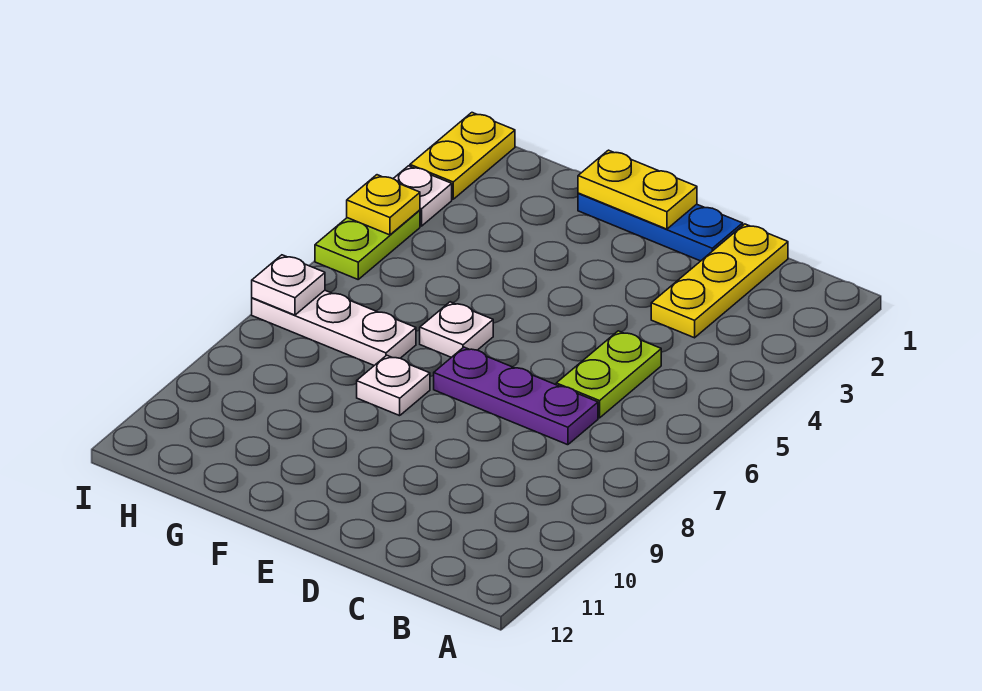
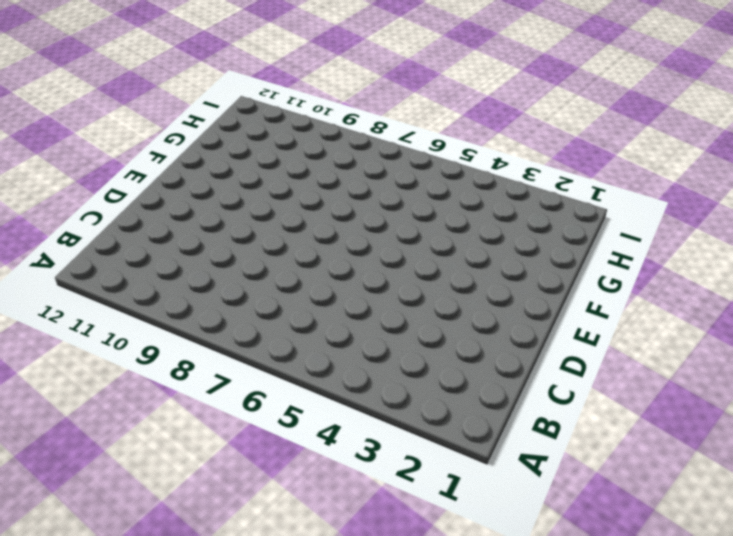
none -> yellow 1x3 plate [651,224,788,338]
none -> lime 1x2 plate [556,331,661,418]
none -> purple 1x3 plate [434,347,598,445]

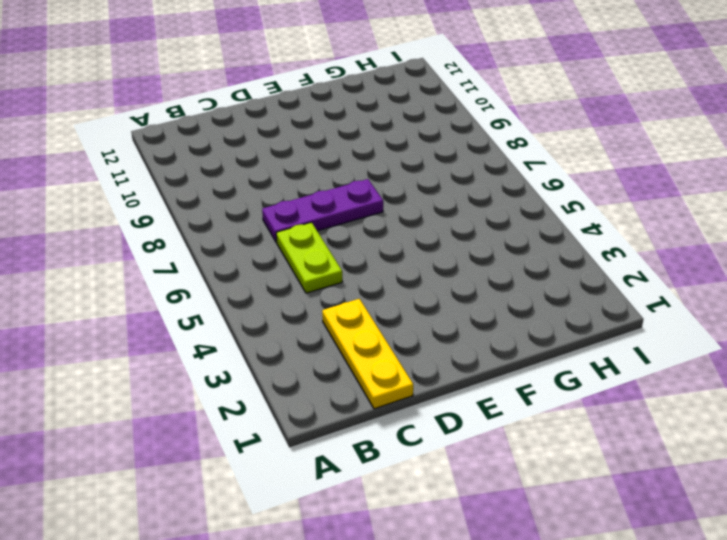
none -> blue 1x3 plate [578,193,743,261]
none -> white 1x1 plate [420,302,493,357]
none -> white 1x1 plate [357,355,430,416]

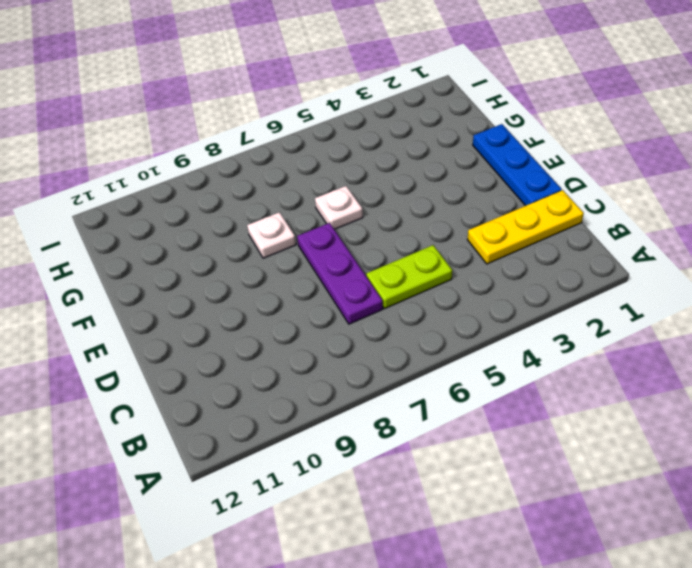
none -> white 1x3 plate [252,290,416,365]
none -> yellow 1x2 plate [410,113,515,199]
none -> white 1x1 plate [393,166,452,226]

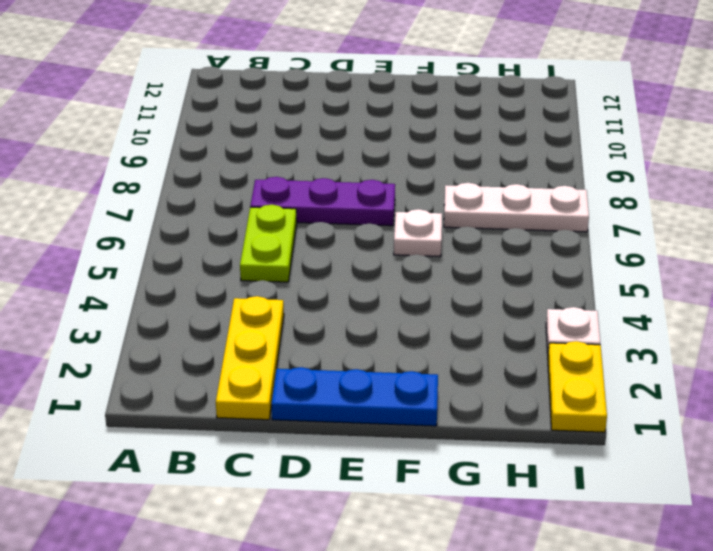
none -> white 1x1 plate [357,355,430,416]
none -> lime 1x2 plate [315,210,420,279]
none -> yellow 1x2 plate [578,150,697,229]

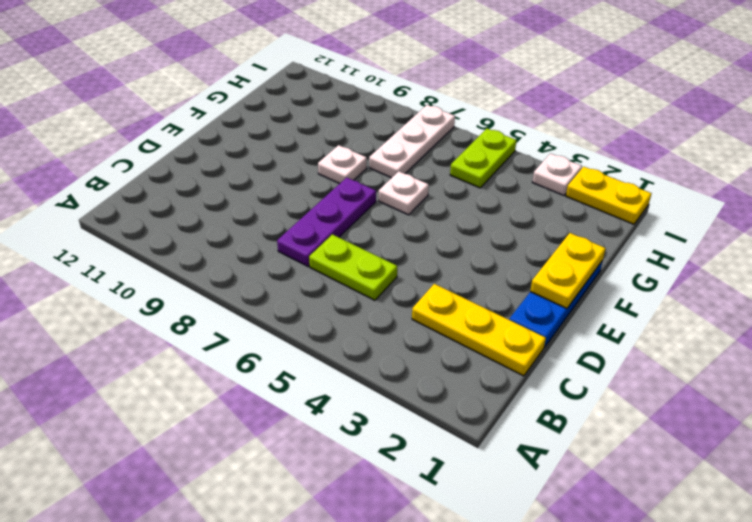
lime 1x2 plate [450,129,517,188] -> lime 1x2 plate turned to [315,210,420,279]
none -> yellow 1x1 plate [347,175,420,235]
none -> white 1x1 plate [252,255,325,315]

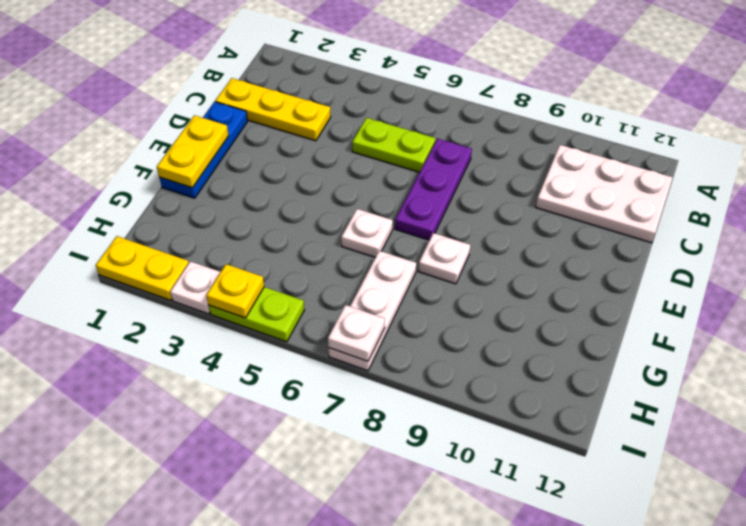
white 2x3 plate [536,145,673,243] -> none

